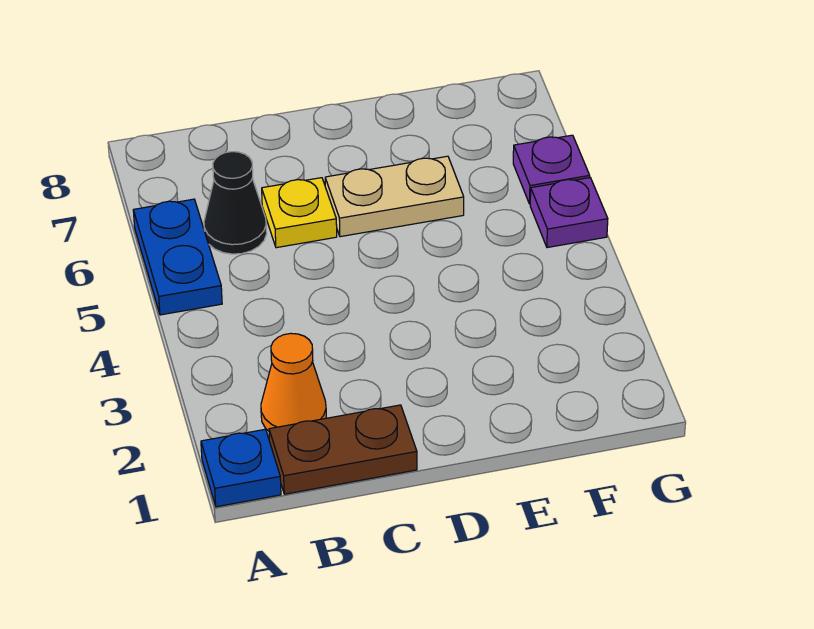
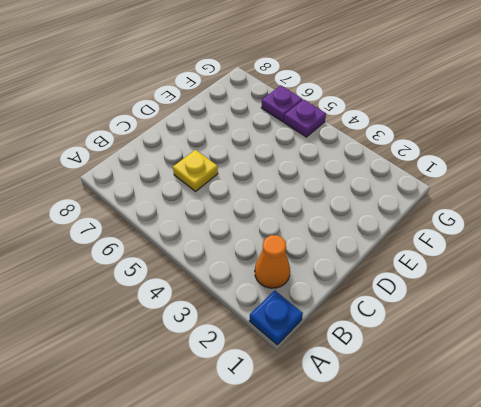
none -> blue 1x2 plate [133,199,222,315]
none -> brown 1x2 plate [269,405,417,494]

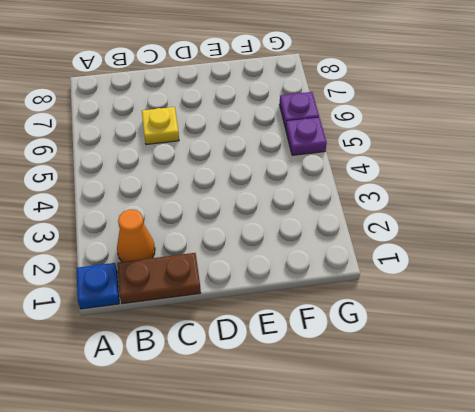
none -> blue 1x2 plate [133,199,222,315]
none -> black 1x1 cone [204,152,267,254]

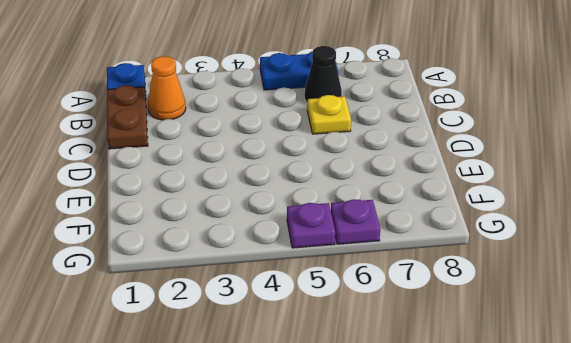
none -> tan 1x2 plate [325,156,464,237]

